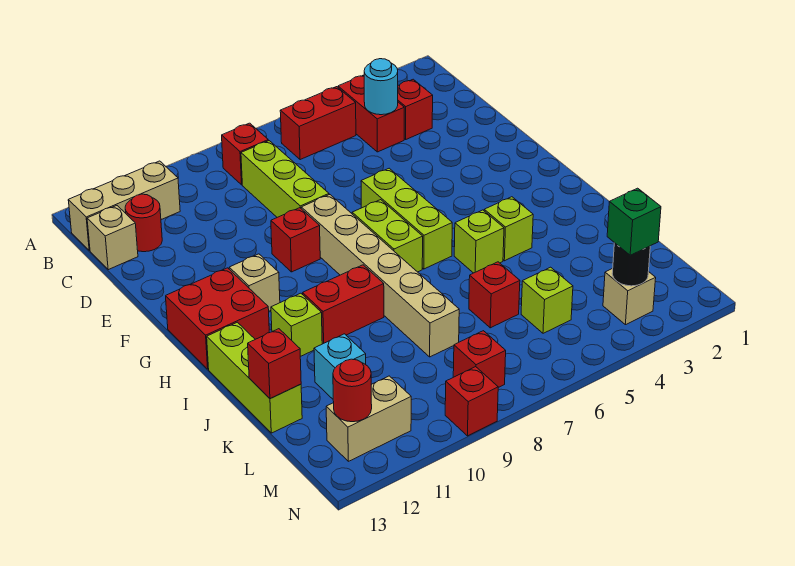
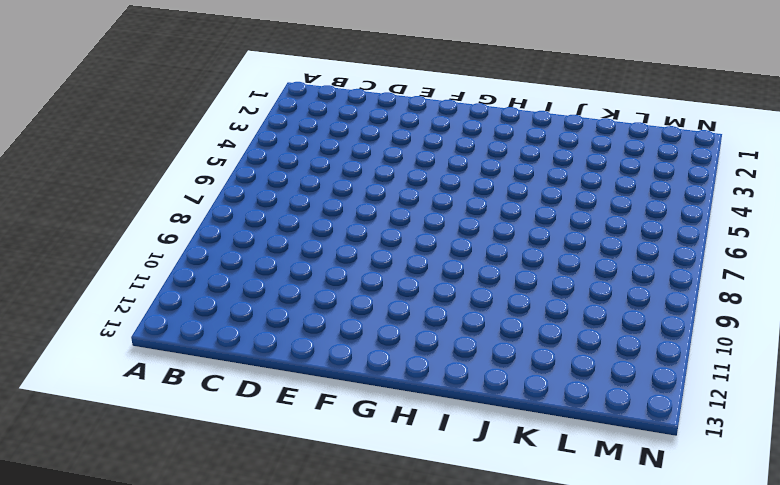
none -> red 1x2 brick [338,75,404,152]
none -> red 1x2 brick [280,87,356,160]
none -> red 1x1 brick [222,123,268,185]
none -> tan 1x3 brick [68,161,180,251]

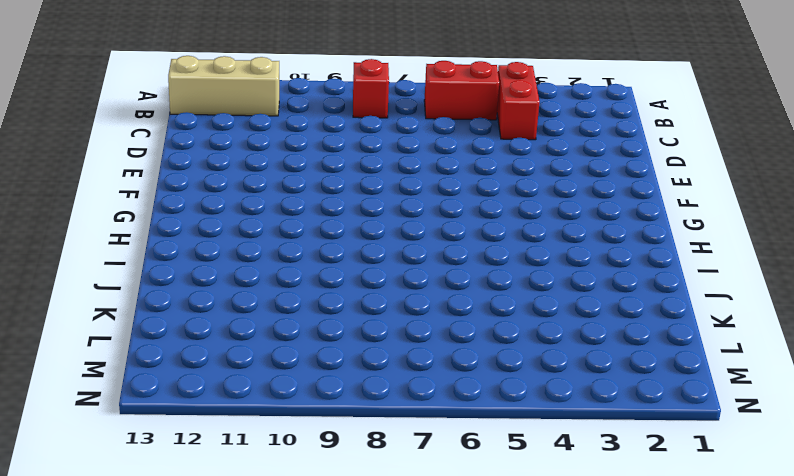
none -> red 1x1 brick [398,79,433,139]
none -> lime 1x3 brick [241,141,329,217]
none -> red 1x1 round brick [125,194,162,252]
none -> tan 1x1 brick [87,206,138,270]

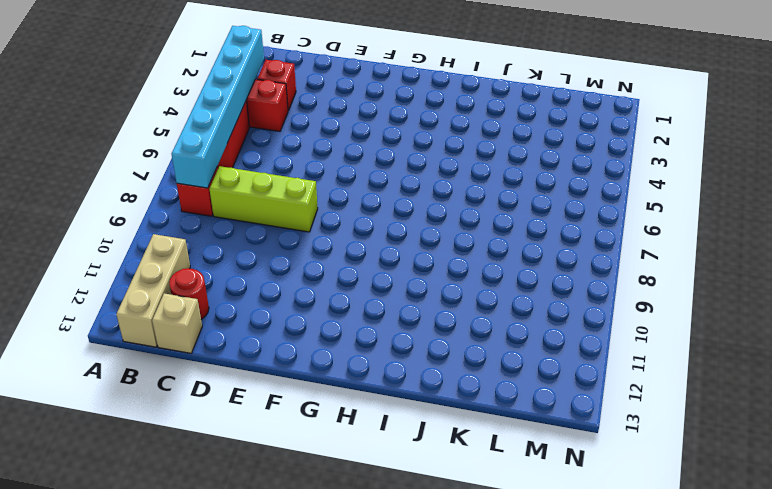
cyan 1x6 brick [172,26,264,188] -> none
none -> lime 1x3 brick [361,168,452,269]
none -> tan 1x6 brick [301,195,459,357]
none -> red 1x1 brick [271,208,320,272]
none -> lime 1x2 brick [352,200,423,272]

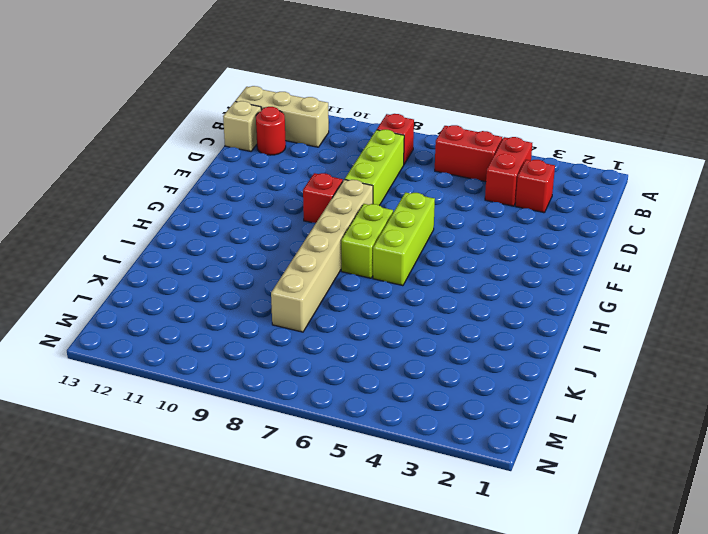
none -> tan 1x1 brick [229,254,280,311]
none -> red 2x2 brick [166,268,269,369]
none -> lime 1x1 brick [484,197,533,261]
none -> lime 1x1 brick [454,210,504,273]

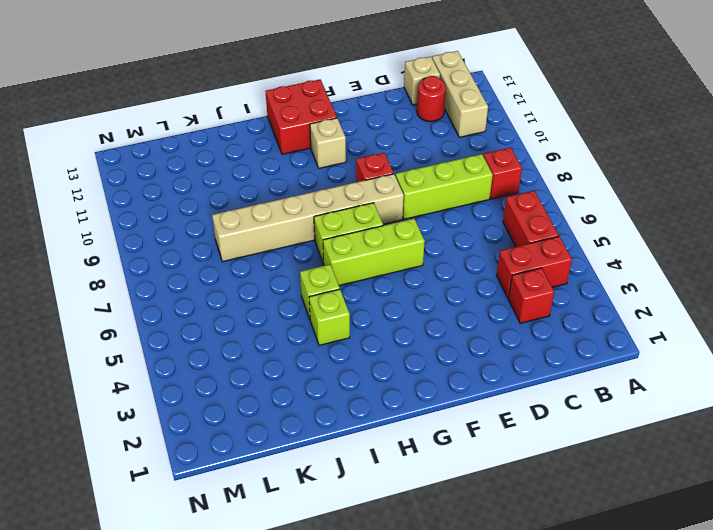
none -> red 1x2 brick [303,265,384,344]
none -> lime 1x1 brick [271,293,322,357]
none -> lime 1x3 brick [207,322,302,433]
none -> red 1x1 brick [469,262,520,328]

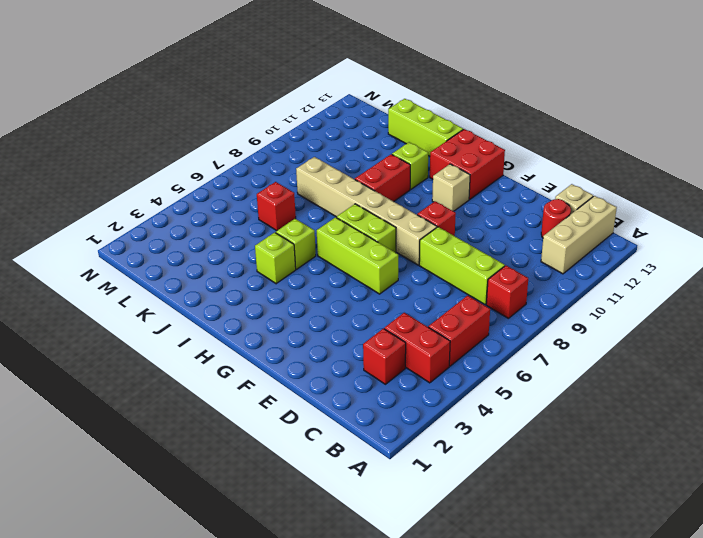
none -> cyan 1x1 brick [314,334,366,399]
none -> lime 1x1 brick [521,267,573,333]
none -> tan 1x1 brick [603,268,656,325]
none -> red 1x1 brick [453,331,506,388]

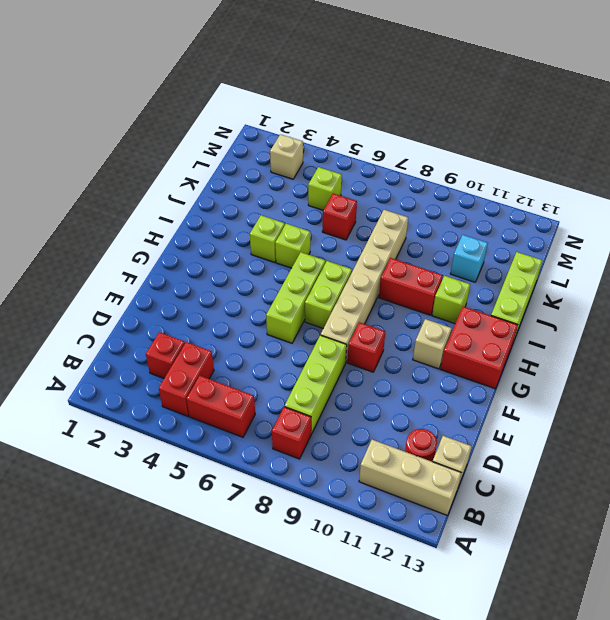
none -> red 1x1 brick [453,331,506,388]
none -> tan 1x2 brick [326,376,411,461]
none -> red 1x1 brick [445,367,498,436]
none -> cyan 1x1 round brick [364,59,398,115]

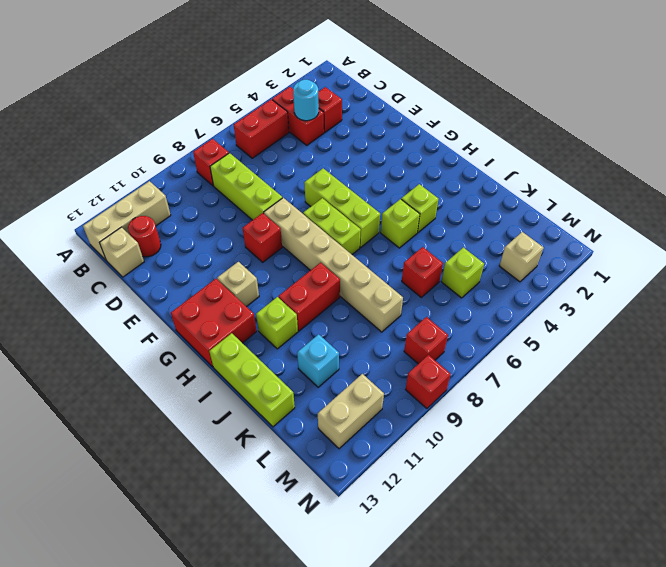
none -> red 1x1 brick [248,329,301,399]
none -> black 1x1 round brick [612,243,650,286]
none -> red 1x1 round brick [333,359,372,422]
none -> green 1x1 brick [607,188,661,255]

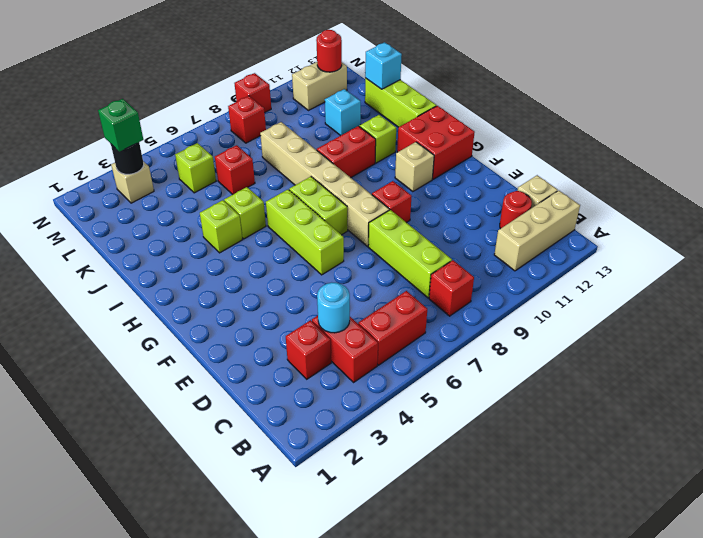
cyan 1x1 brick [365,42,402,89] -> red 1x1 brick [248,329,301,399]

